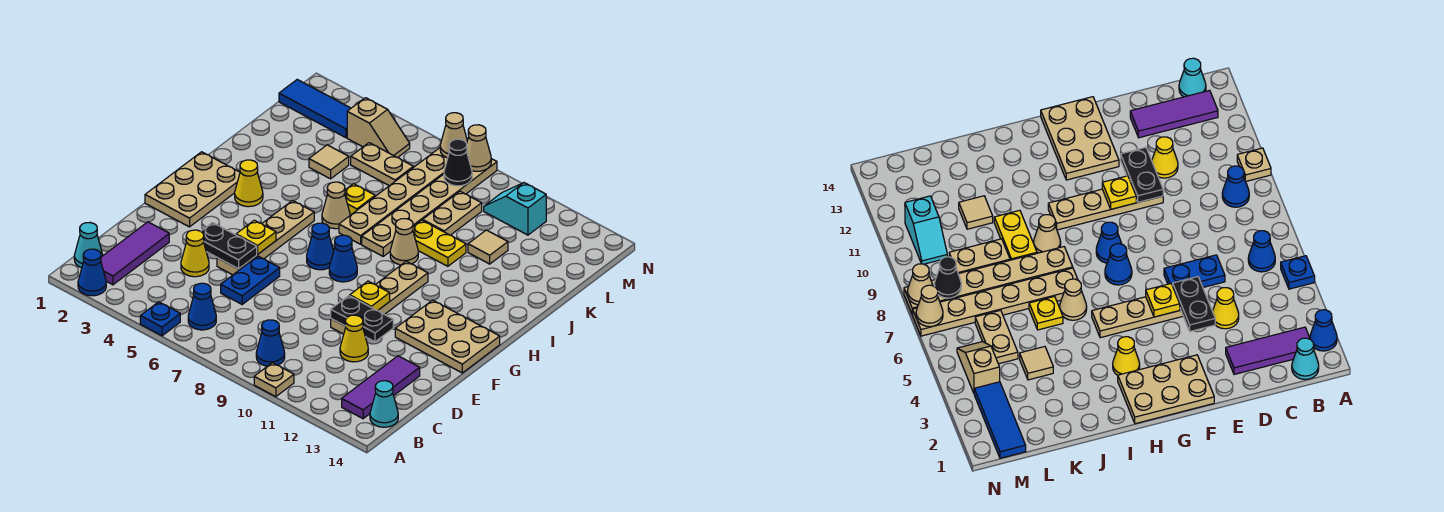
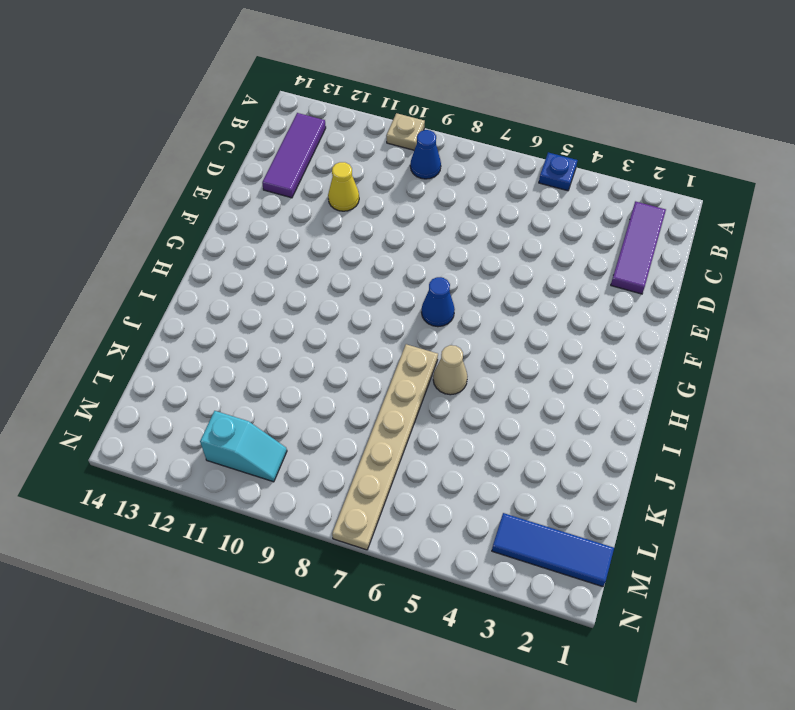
none -> blue 1x1 cone [78,249,106,296]
none -> cyan 1x1 cone [74,223,103,268]
none -> blue 1x1 cone [188,283,216,330]
none -> cyan 1x1 cone [370,381,398,427]

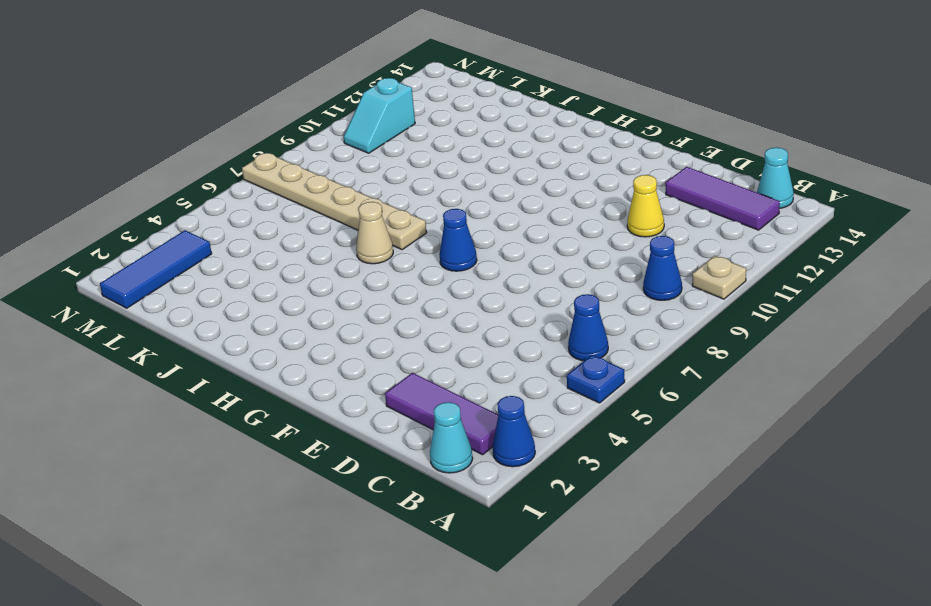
none -> yellow 1x1 cone [181,230,209,277]
none -> blue 1x2 plate [221,256,280,304]
none -> tan 1x4 plate [217,201,314,275]
none -> tan 1x4 plate [331,261,428,334]

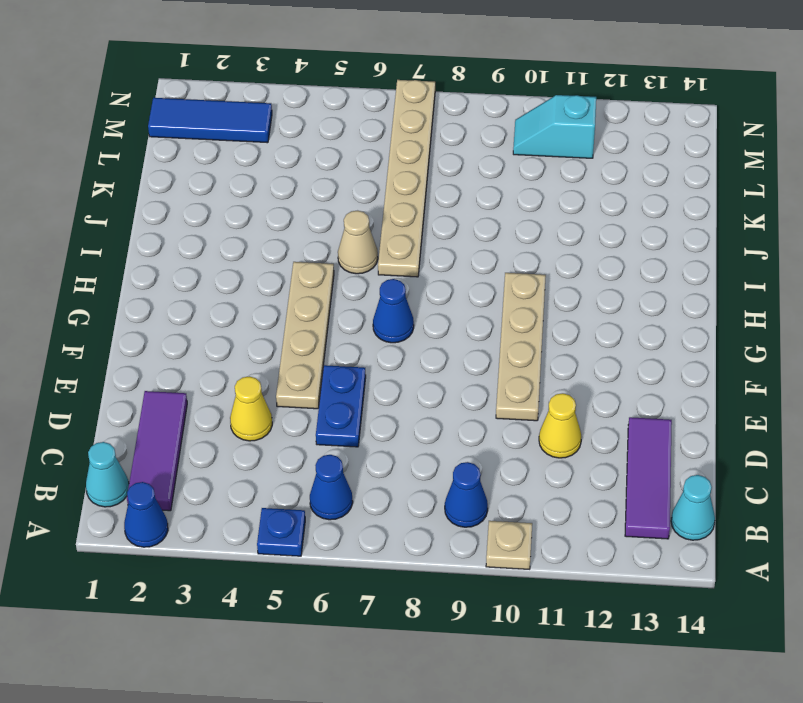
none -> tan 2x3 plate [145,152,240,227]
none -> tan 2x3 plate [395,300,500,373]
none -> blue 1x1 cone [329,235,357,282]
none -> yellow 1x1 cone [235,160,263,207]

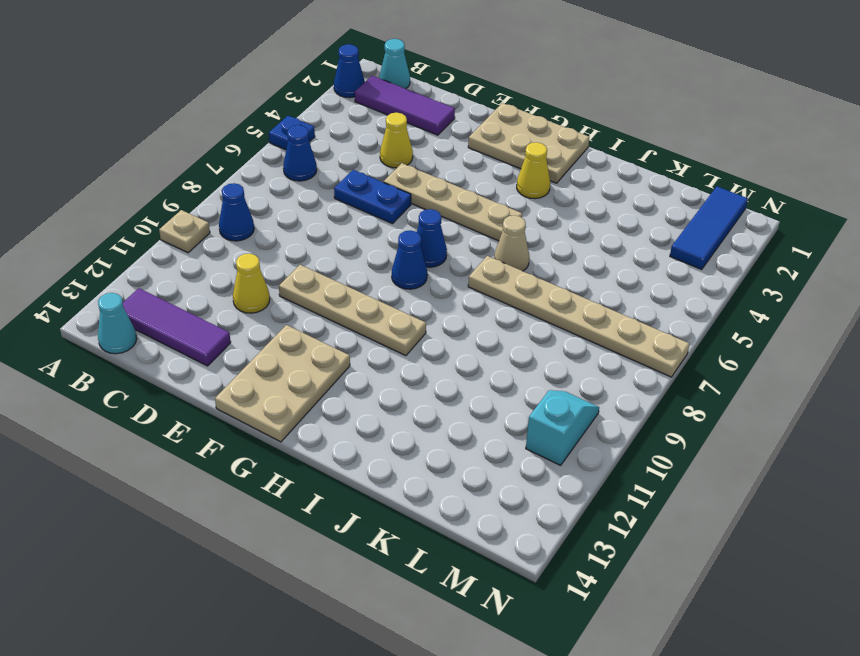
none -> tan 1x6 plate [362,159,497,256]
none -> tan 1x1 cone [390,219,418,265]
none -> yellow 1x1 plate [345,184,375,215]
none -> yellow 1x2 plate [413,220,466,266]

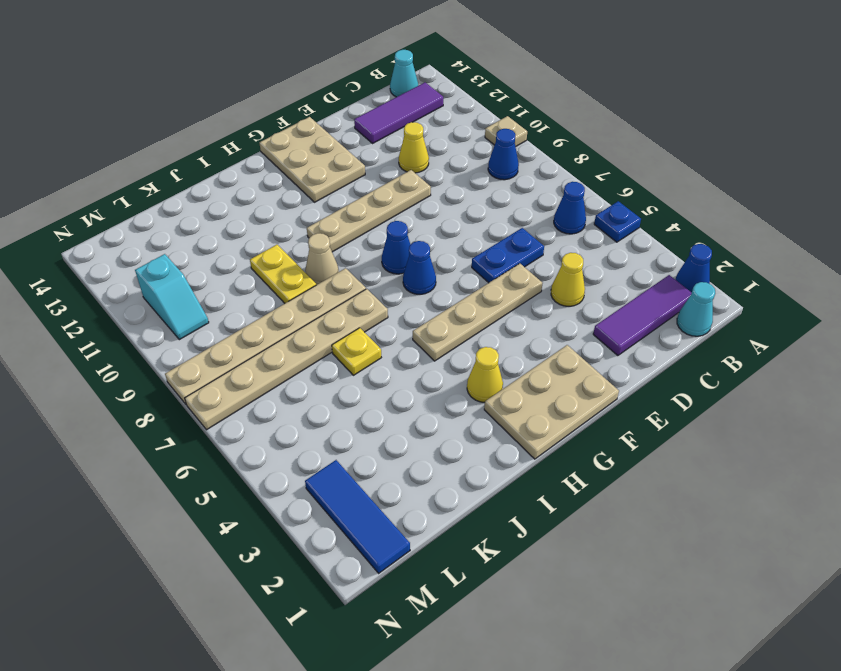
none -> tan 1x1 cone [322,182,350,229]
none -> tan 1x1 tile [309,145,349,179]
none -> tan 1x2 plate [423,191,482,235]
none -> tan 1x1 tile [468,230,508,264]

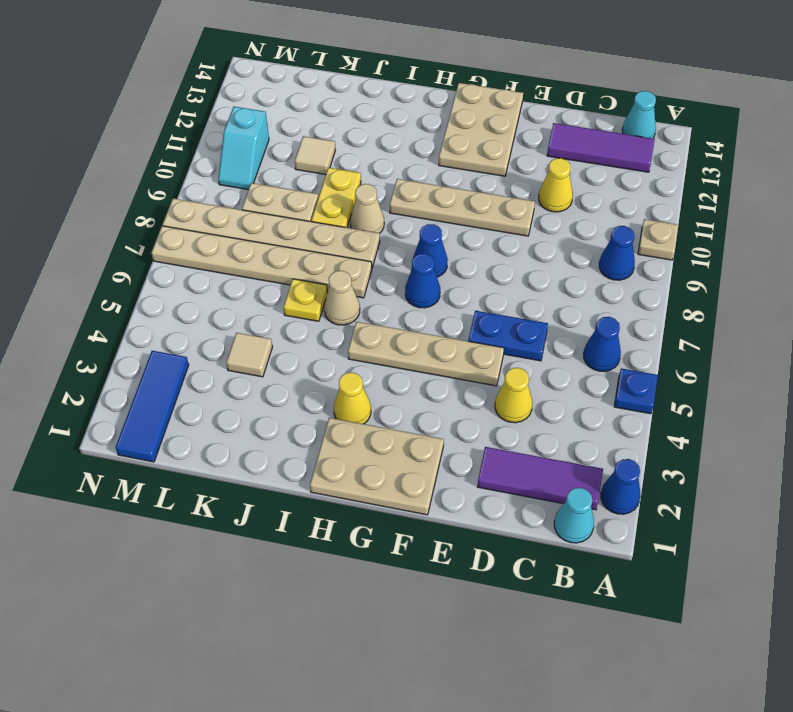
none -> tan 1x2 plate [351,143,413,186]
none -> tan 1x2 slope [347,98,410,158]
none -> black 1x2 plate [201,223,257,269]
none -> black 1x2 plate [331,296,393,342]

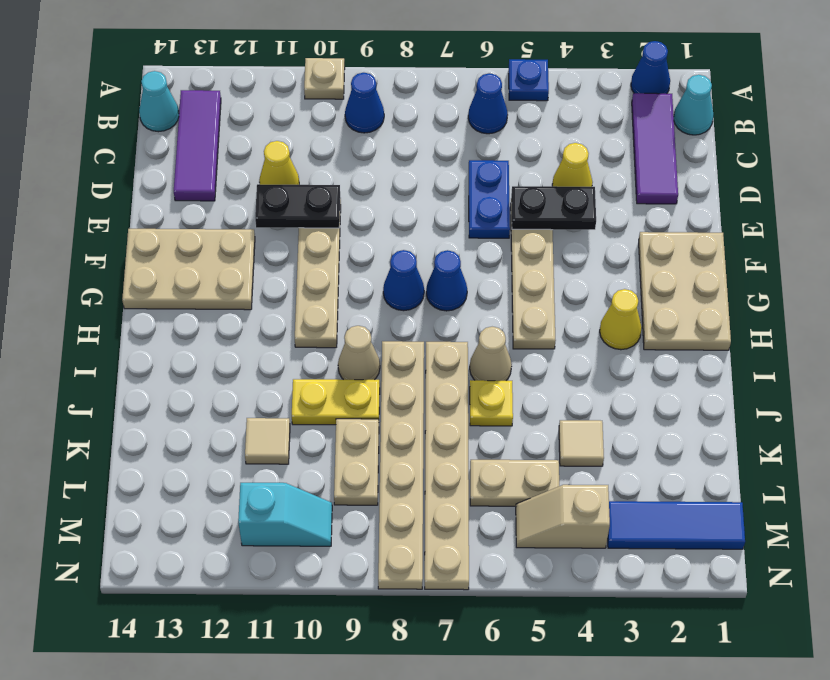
none -> yellow 1x1 plate [236,220,276,254]
none -> yellow 1x1 plate [350,281,390,311]
none -> black 1x1 cone [444,139,472,186]
none -> tan 1x1 cone [440,113,467,158]

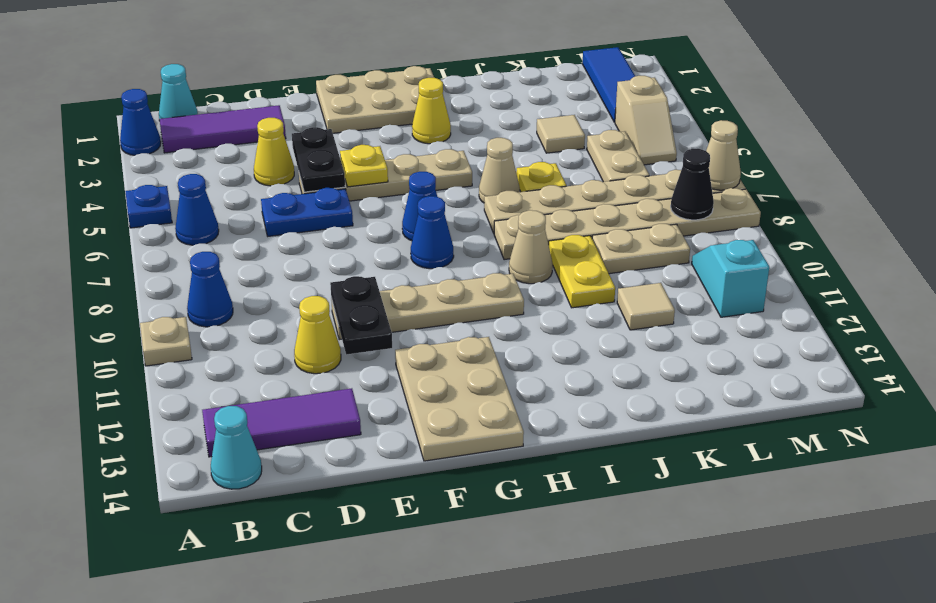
none -> yellow 1x1 plate [350,281,390,311]
none -> tan 1x1 cone [467,125,491,171]

